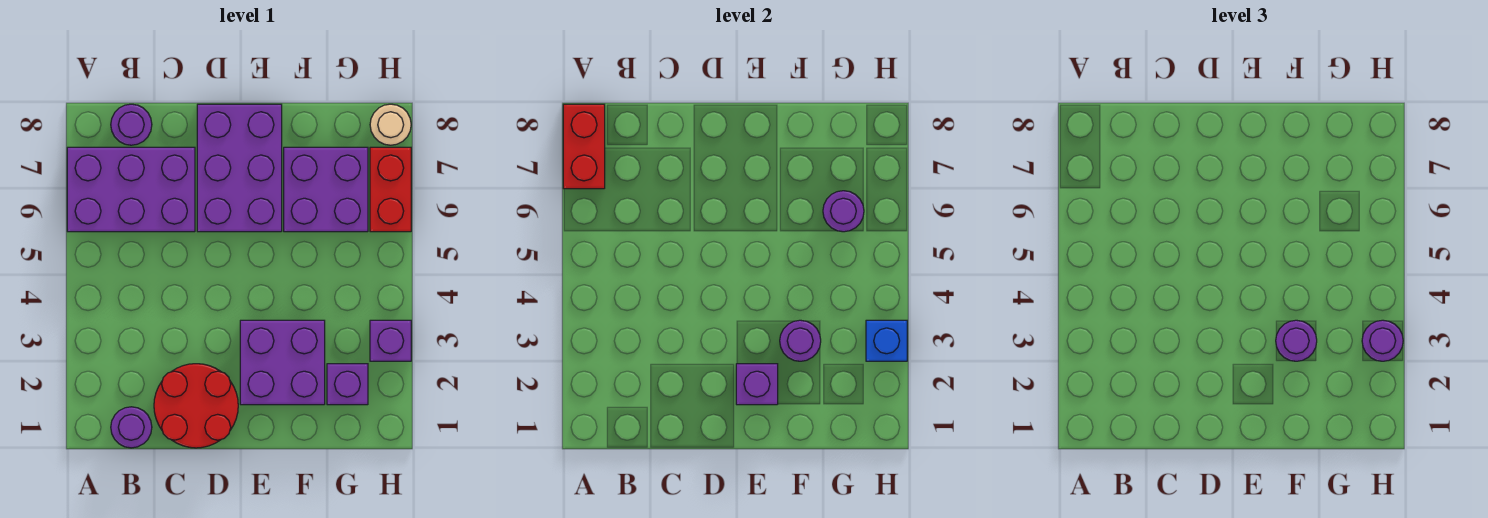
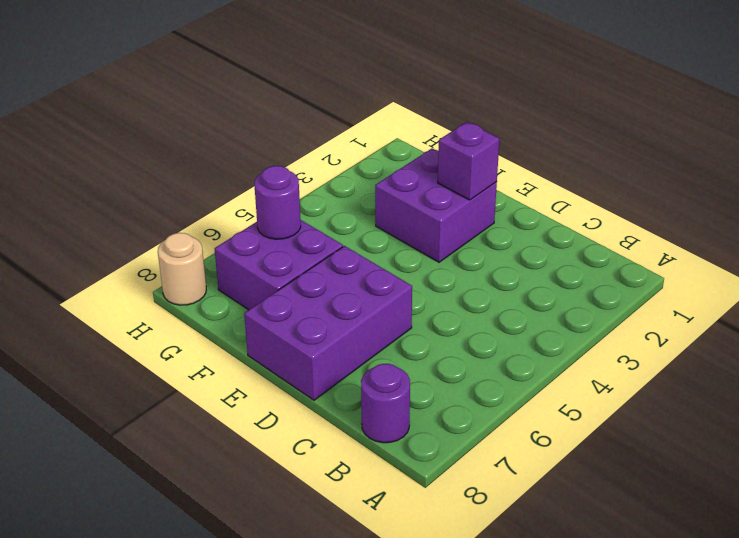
none -> purple 2x3 brick [67,147,195,232]
none -> purple 1x1 round brick [111,407,152,448]
none -> red 2x2 round brick [154,364,238,448]

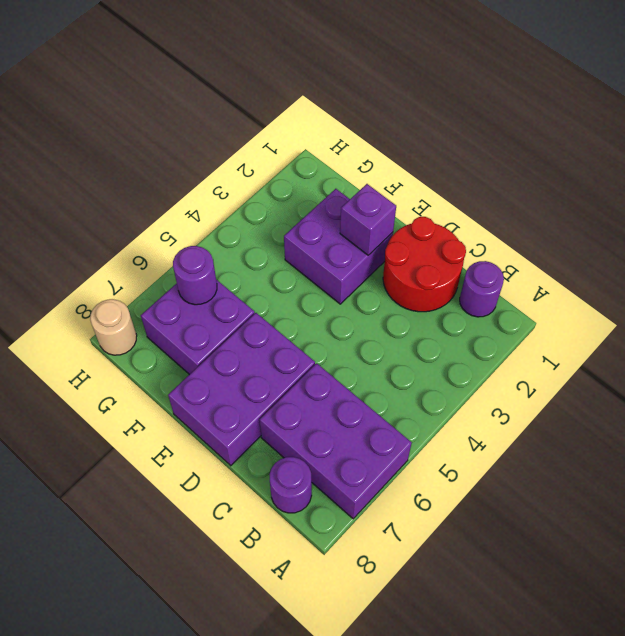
none -> purple 1x1 brick [327,364,368,405]
none -> purple 1x1 brick [370,320,411,361]
none -> red 1x2 brick [370,147,411,232]

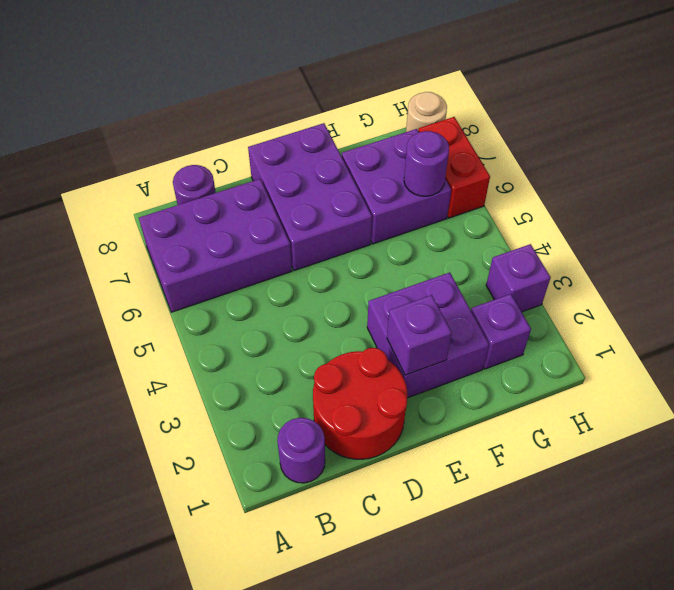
none -> red 1x2 brick [563,104,605,189]
none -> purple 1x1 round brick [780,320,821,361]
none -> blue 1x1 brick [866,320,907,361]

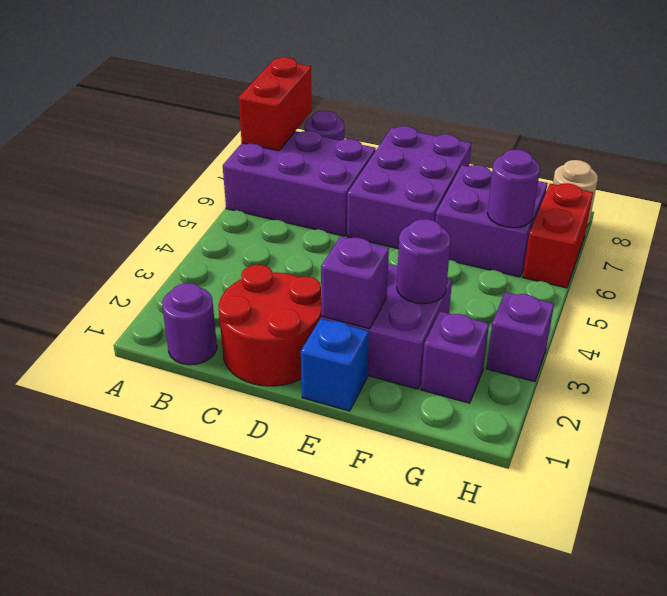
blue 1x1 brick [301,319,369,411] -> blue 1x1 brick moved to [866,320,907,361]
none -> purple 1x1 round brick [1276,320,1317,361]
none -> purple 1x1 round brick [1362,320,1403,361]

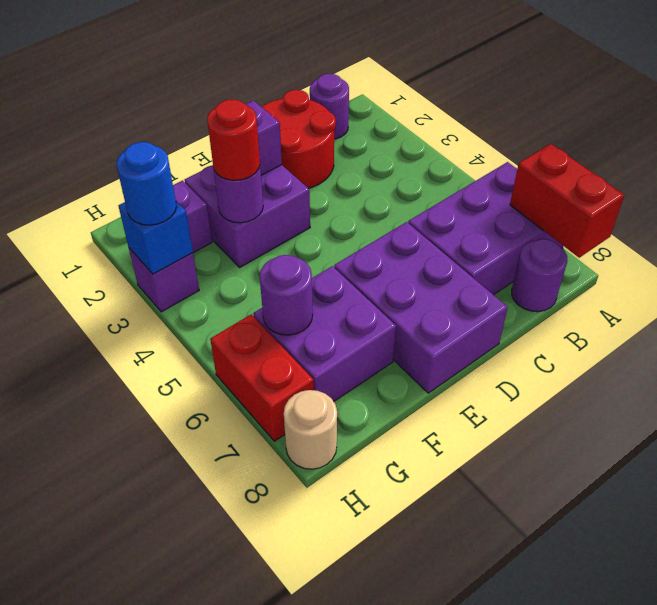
red 1x1 round brick [207,100,260,180] -> purple 1x1 round brick [1276,320,1317,361]
blue 1x1 round brick [117,142,176,225] -> purple 1x1 round brick [1362,320,1403,361]

